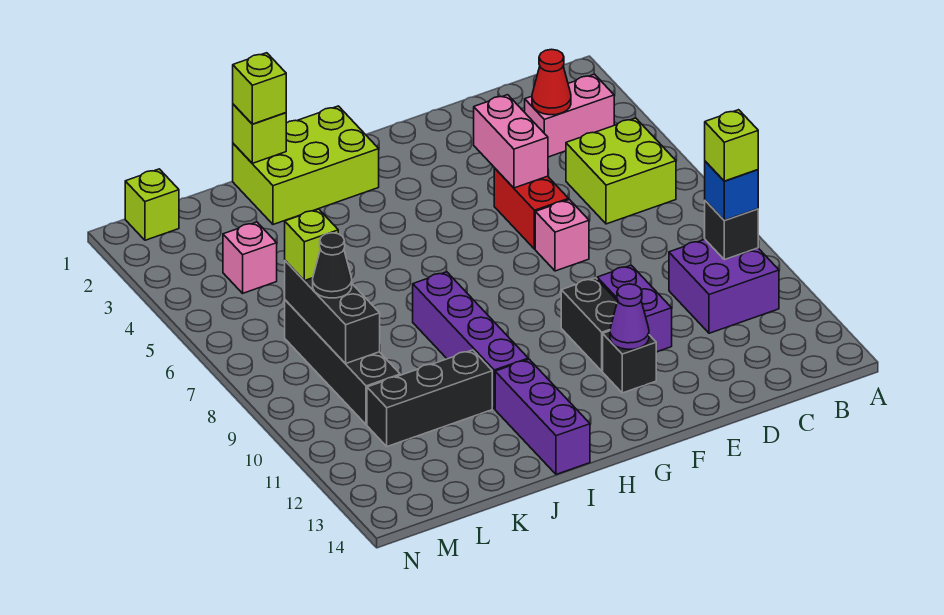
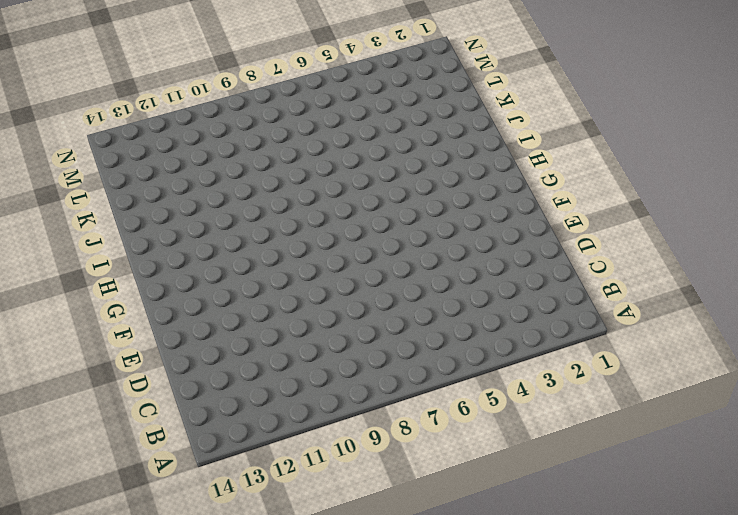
none -> pink 1x2 brick [525,74,614,157]
none -> lime 2x2 brick [566,118,676,224]
none -> purple 2x2 brick [669,239,779,333]

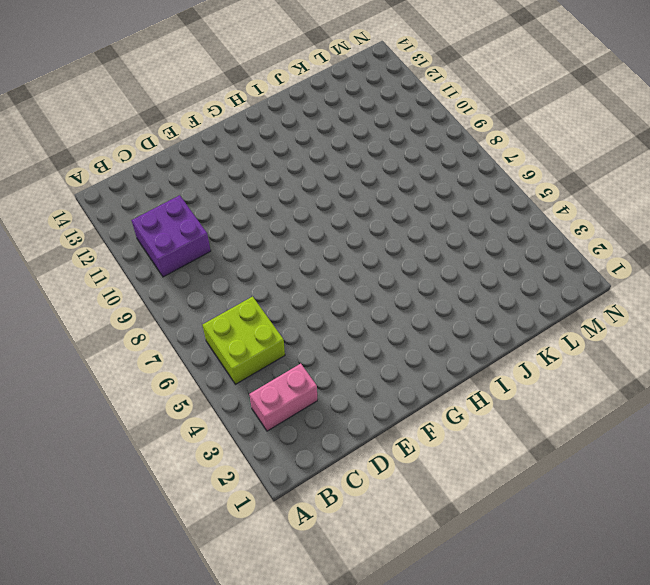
none -> red 1x2 brick [494,168,569,249]
none -> pink 1x1 brick [535,200,589,271]
none -> purple 1x2 brick [597,265,672,352]

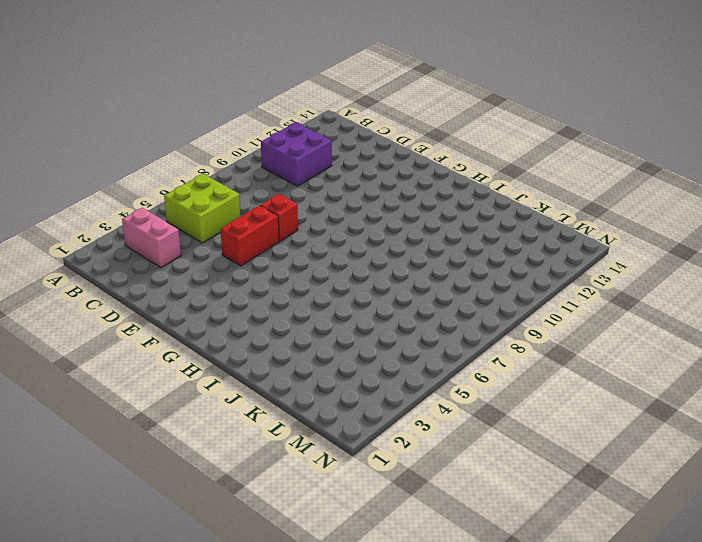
red 1x1 brick [261,194,298,241] -> pink 1x1 brick [535,200,589,271]
none -> purple 1x2 brick [597,265,672,352]
none -> black 1x2 brick [561,278,617,371]
none -> black 1x1 brick [603,331,656,393]

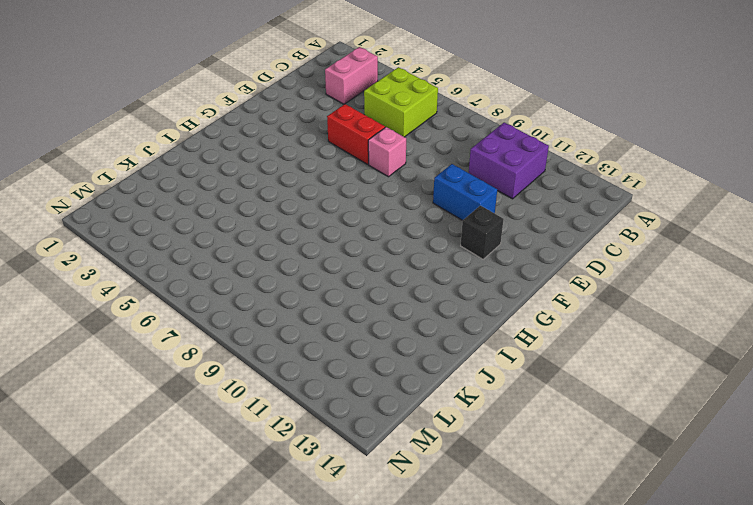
blue 1x2 brick [433,164,497,221] -> purple 1x2 brick [597,265,672,352]
none -> black 1x2 brick [561,278,617,371]
none -> lime 2x3 brick [233,106,379,224]
none -> purple 1x4 brick [413,272,528,409]

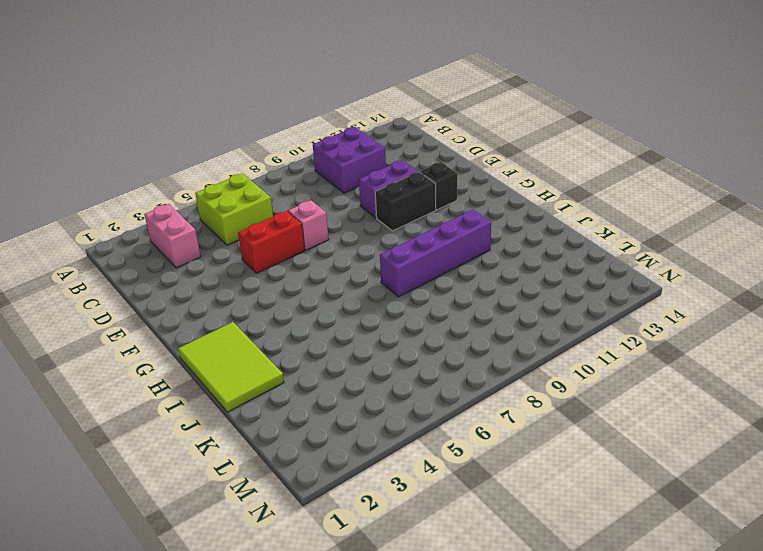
lime 2x3 tile [178,322,284,412] -> lime 2x3 brick [233,106,379,224]
none -> purple 1x3 brick [495,359,590,474]
none -> black 1x3 brick [367,350,492,446]
none -> pink 1x1 brick [223,222,277,293]

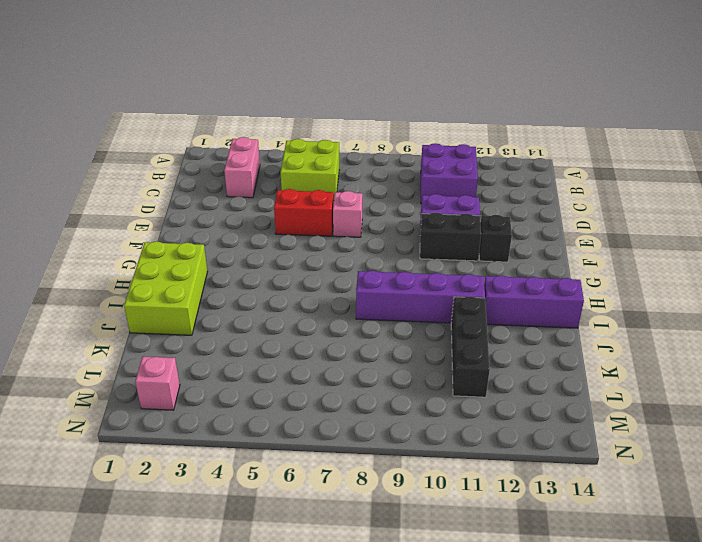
pink 1x1 brick [135,356,180,410] -> pink 1x1 brick moved to [223,222,277,293]
none -> black 1x4 brick [285,300,400,425]
none -> lime 1x1 brick [125,169,179,240]
none -> black 1x1 brick [705,201,758,260]

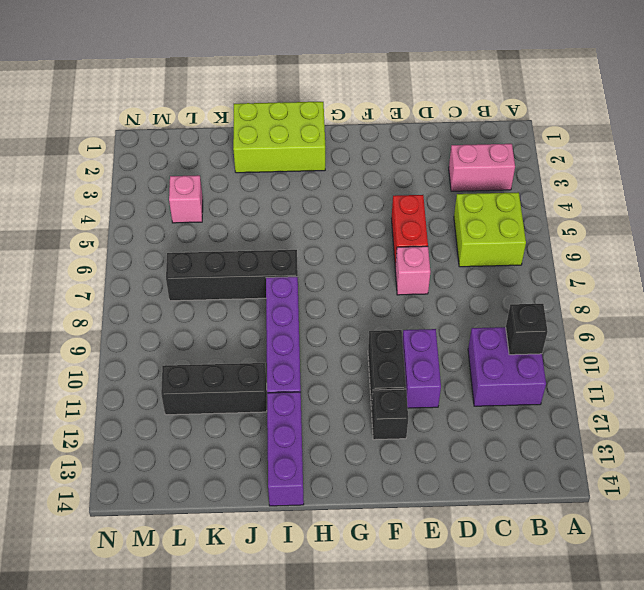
black 1x4 brick [166,250,298,301] -> black 1x4 brick turned to [285,300,400,425]
none -> lime 1x1 brick [125,169,179,240]
none -> red 1x1 cone [532,49,571,115]
none -> pink 1x2 brick [474,95,548,188]

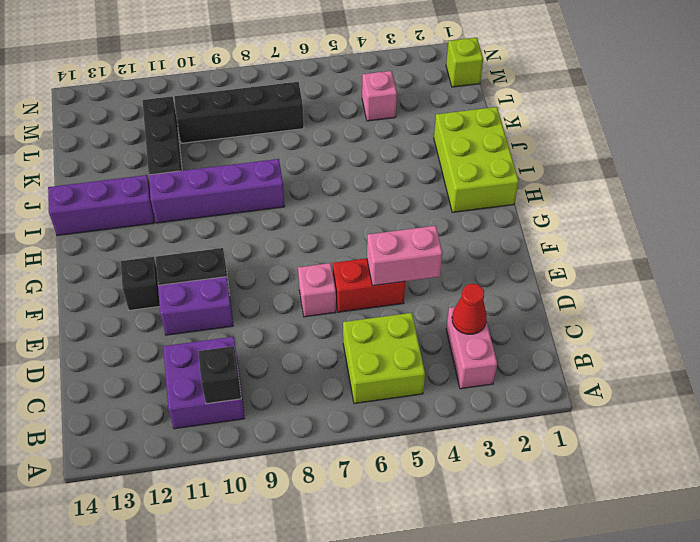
none -> purple 1x1 cone [610,284,649,349]
none -> lime 1x1 brick [233,104,286,163]
none -> black 1x3 brick [285,261,380,364]

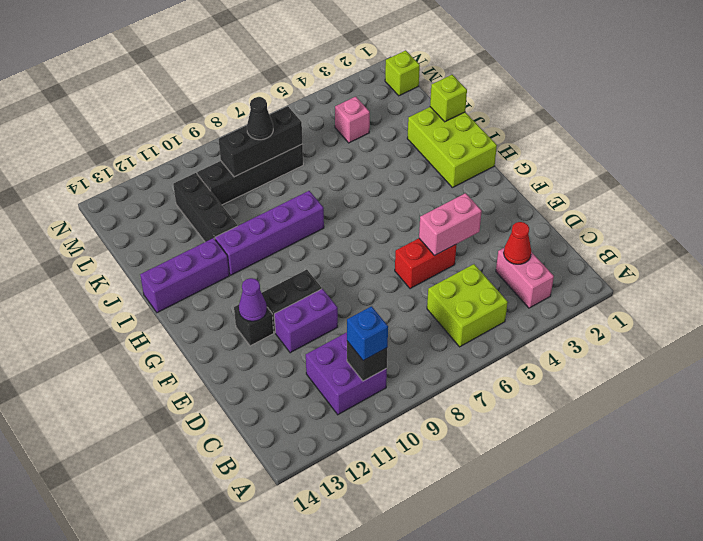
none -> pink 1x1 brick [535,200,589,271]
none -> lime 1x1 brick [233,53,286,124]
none -> lime 1x1 brick [285,209,338,281]

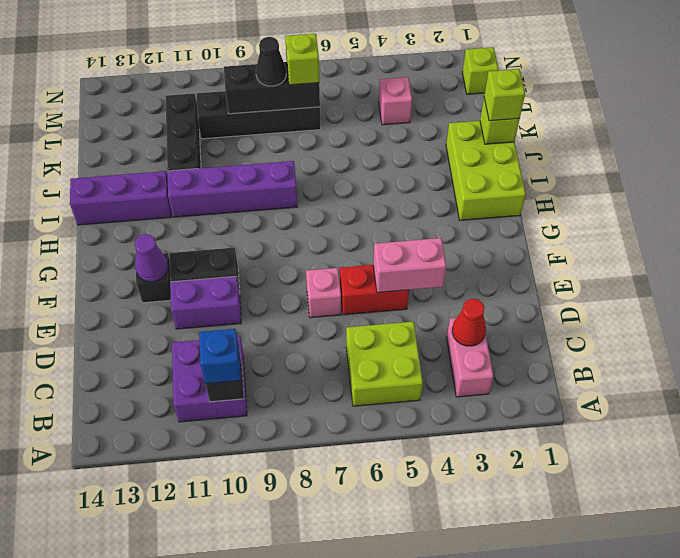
none -> lime 1x1 brick [705,110,758,181]

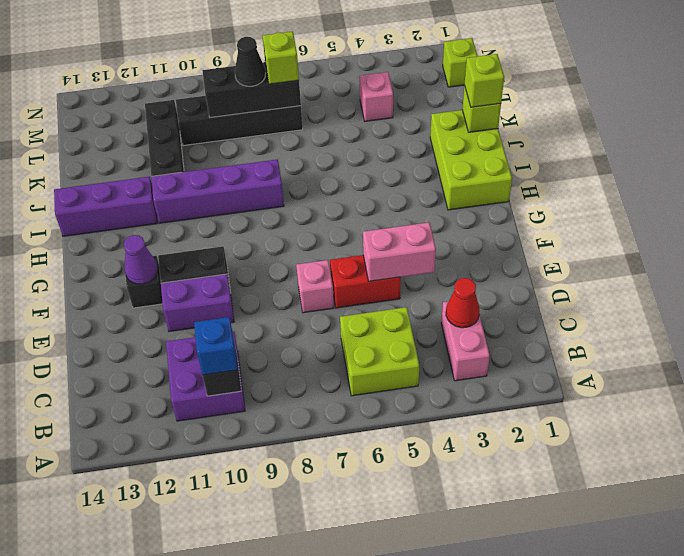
none -> lime 1x1 brick [705,110,758,181]

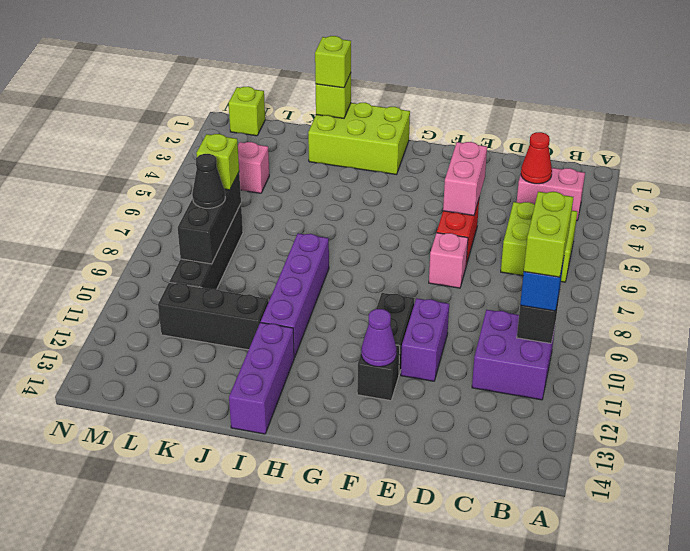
lime 1x2 brick [524,192,573,277] -> lime 1x1 brick [705,110,758,181]

